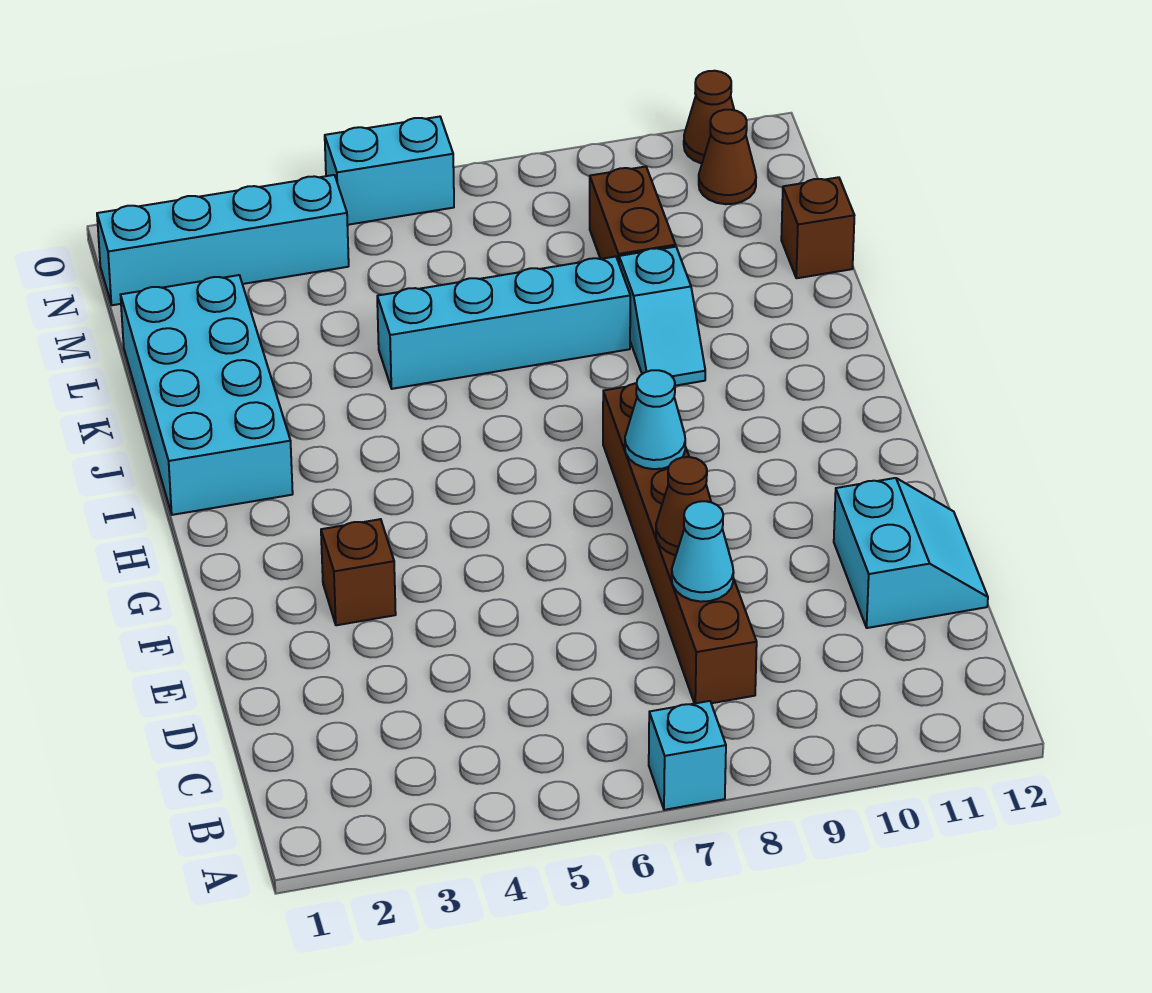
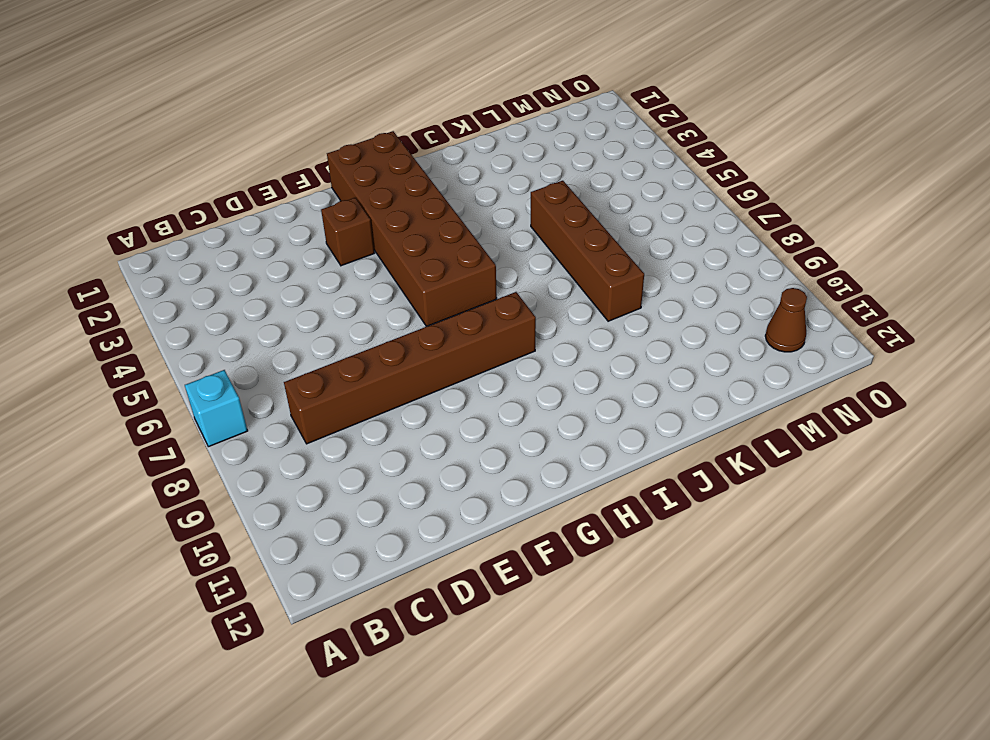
brown 2x6 brick [327,131,497,326] -> none
brown 1x4 brick [531,181,644,321] -> cyan 1x4 brick [377,257,630,389]
none -> cyan 2x2 slope [834,478,988,628]
none -> cyan 2x4 brick [121,275,293,515]
none -> cyan 1x2 slope [619,247,705,386]

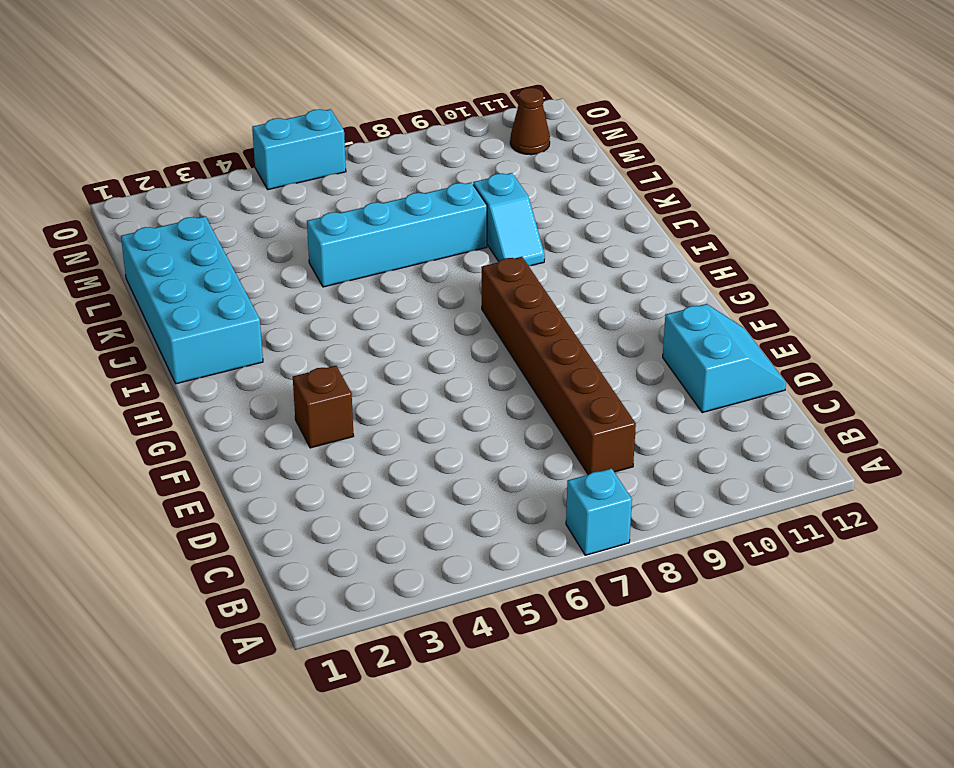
none -> brown 1x2 brick [590,167,675,263]
none -> brown 1x1 brick [781,177,854,278]
none -> cyan 1x4 brick [97,175,349,305]

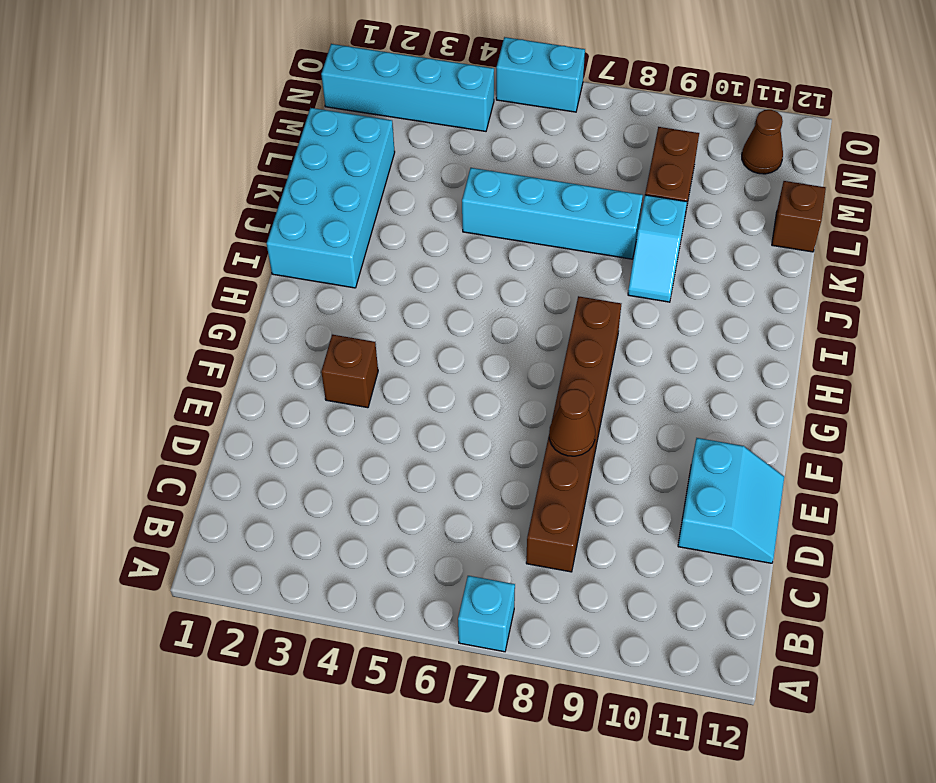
none -> brown 1x1 cone [684,71,734,164]
none -> cyan 1x1 cone [672,501,734,602]
none -> cyan 1x1 cone [625,370,685,469]

